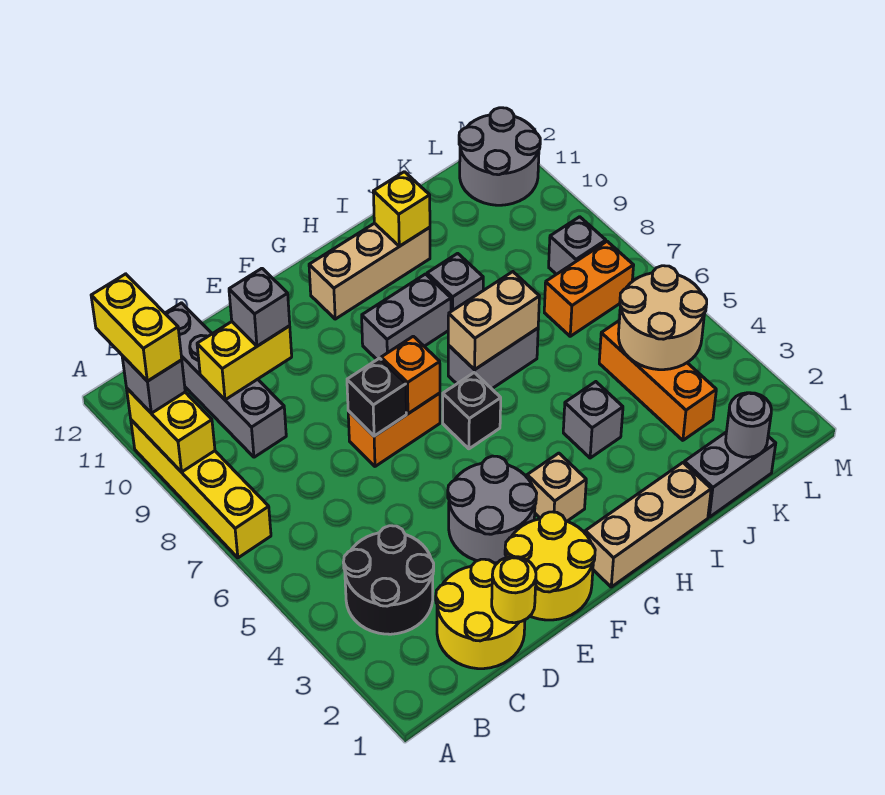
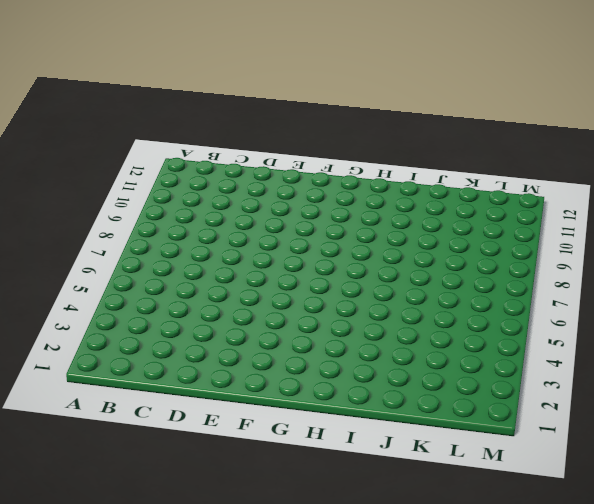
none -> yellow 1x4 brick [131,420,271,558]
none -> black 2x2 round brick [343,526,434,634]
none -> yellow 2x2 round brick [436,559,525,669]
none -> grey 1x4 brick [165,303,286,457]

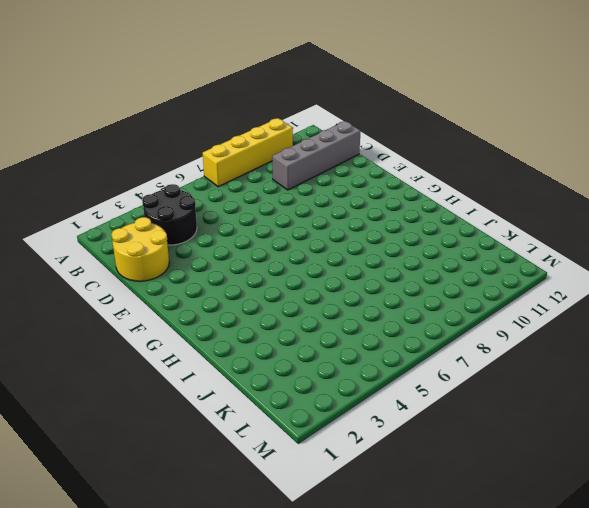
none -> yellow 2x2 round brick [505,512,595,620]
none -> grey 2x2 round brick [448,456,537,563]
none -> orange 1x2 brick [348,393,440,466]
none -> tan 1x3 brick [585,463,711,587]

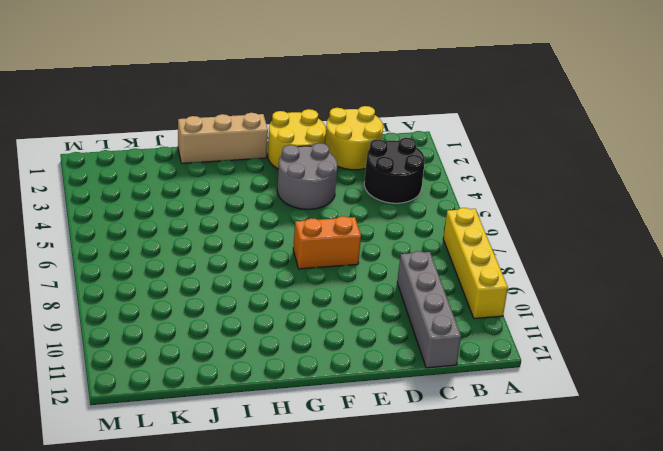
none -> tan 1x1 brick [527,453,586,521]
none -> black 1x1 brick [443,373,501,449]
none -> grey 1x2 brick [362,274,451,359]
none -> tan 1x3 brick [309,223,430,319]

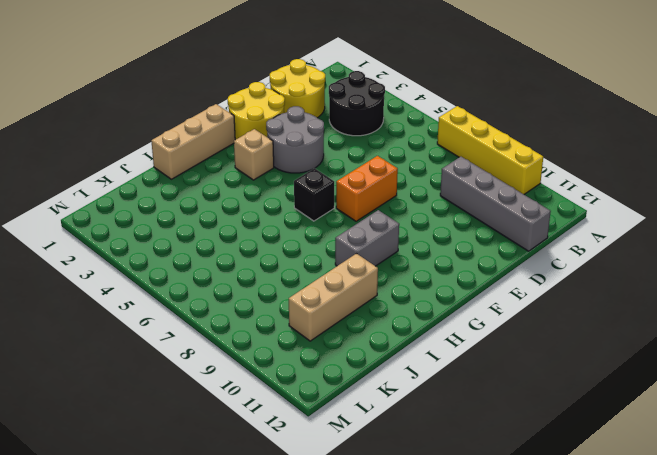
tan 1x3 brick [289,253,378,341] -> tan 1x3 brick moved to [309,223,430,319]
none -> grey 1x2 brick [448,328,538,389]
none -> grey 1x1 brick [563,382,623,458]
none -> grey 1x1 brick [427,253,483,311]
none -> grey 1x2 brick [684,433,776,517]

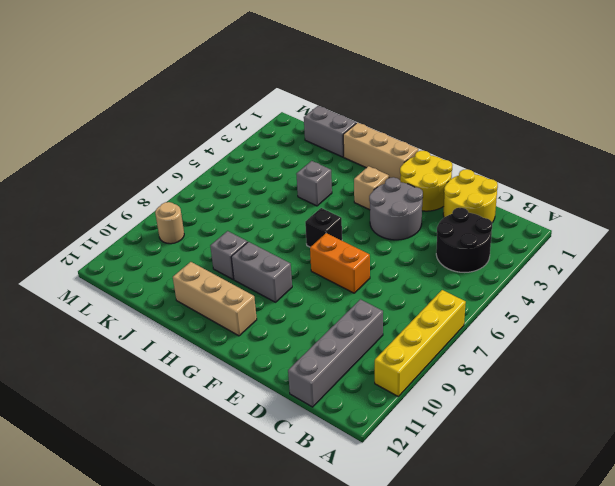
tan 1x1 round brick [155,202,184,244] -> none
none -> grey 1x2 brick [448,328,538,389]
none -> orange 1x3 brick [599,321,716,440]
none -> orange 1x2 brick [544,241,634,336]
none -> grey 1x1 brick [549,217,606,274]

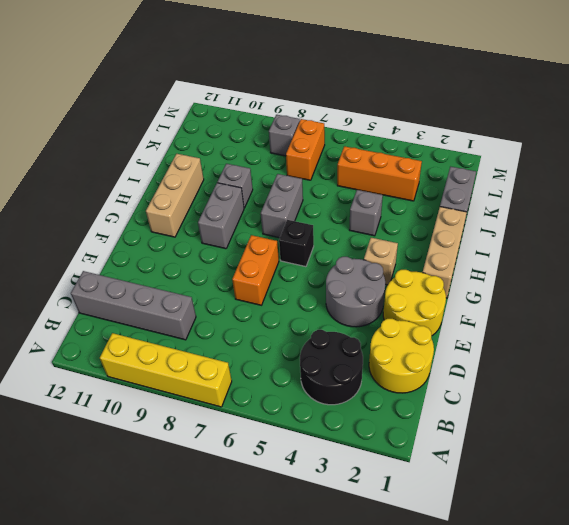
none -> grey 2x2 round brick [459,108,540,205]
none -> yellow 1x2 brick [127,389,215,472]
none -> yellow 1x2 brick [197,322,292,400]
none -> yellow 1x1 round brick [492,556,536,623]

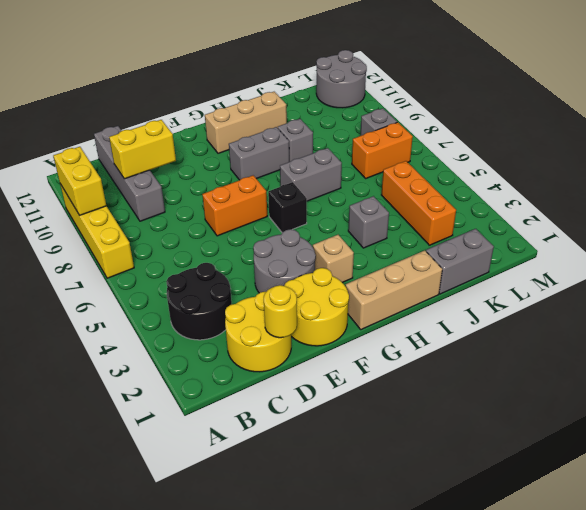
none -> black 1x1 brick [347,358,406,436]
none -> orange 1x1 brick [381,336,440,414]
none -> tan 1x2 brick [448,272,539,370]
none -> yellow 1x1 brick [373,172,430,246]

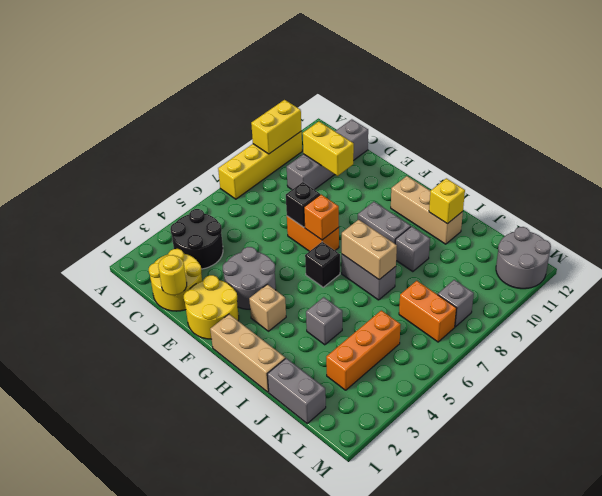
none -> grey 1x1 round brick [726,393,771,457]
none -> tan 2x2 round brick [618,266,707,370]
none -> grey 1x1 brick [122,356,185,413]
none -> grey 1x1 brick [229,268,290,346]

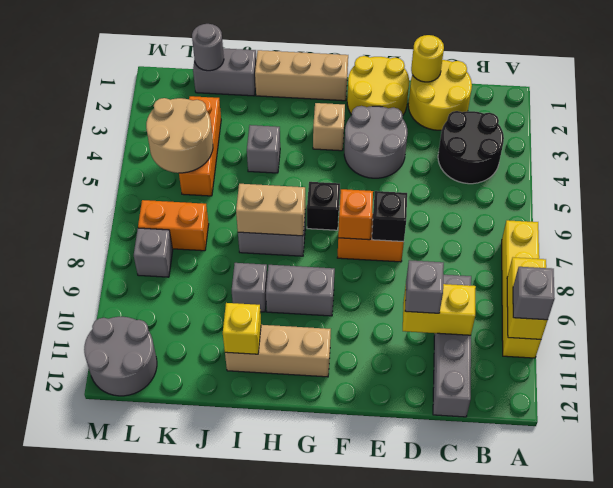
none -> yellow 1x2 brick [91,274,182,381]

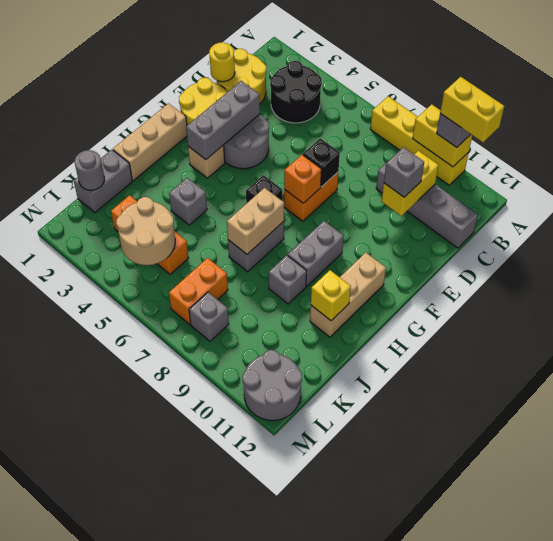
grey 1x3 brick [186,81,260,159] -> none

